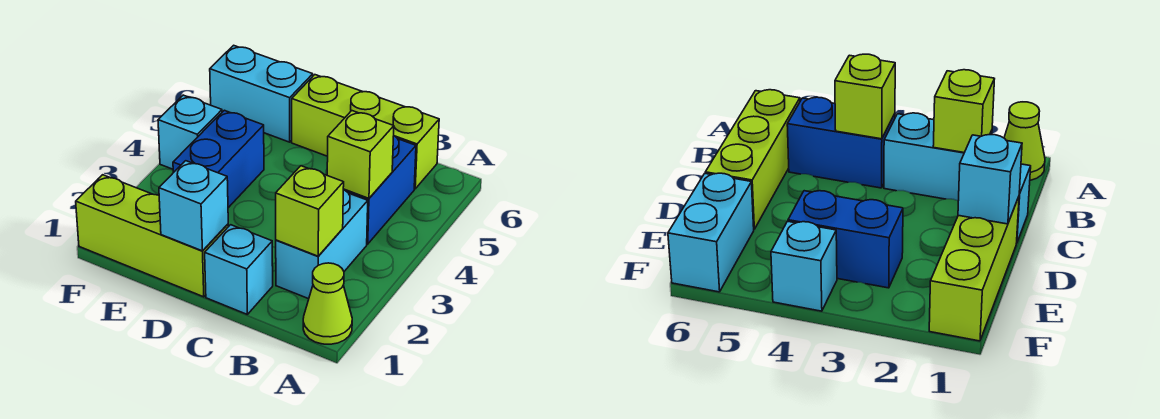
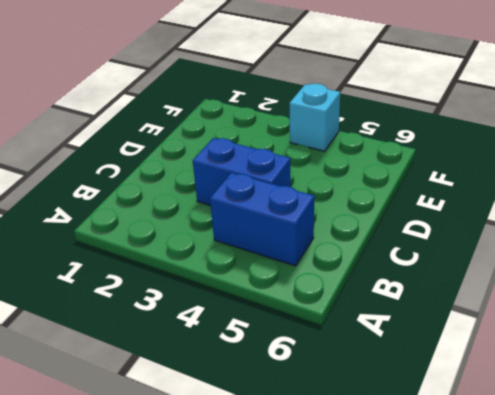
blue 1x2 brick [193,138,291,205] -> blue 1x2 brick moved to [173,110,264,208]
none -> lime 1x1 cone [303,263,352,344]
none -> cyan 1x2 brick [276,190,368,299]
none -> lime 1x3 brick [292,75,439,189]

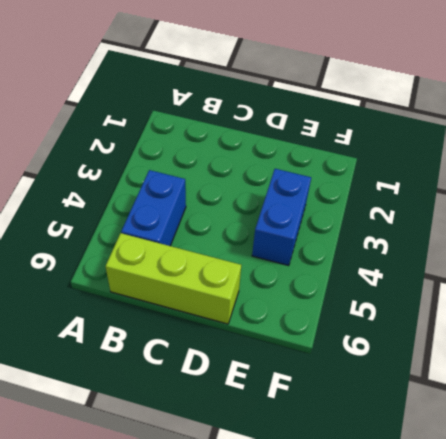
none -> lime 1x1 cone [303,263,352,344]
none -> cyan 1x2 brick [276,190,368,299]
none -> cyan 1x1 brick [205,225,273,314]

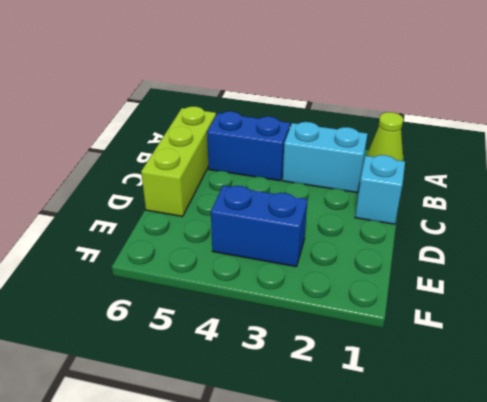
none -> lime 1x3 brick [76,175,228,297]
none -> cyan 1x2 brick [210,45,313,142]
none -> cyan 1x1 brick [158,95,222,169]

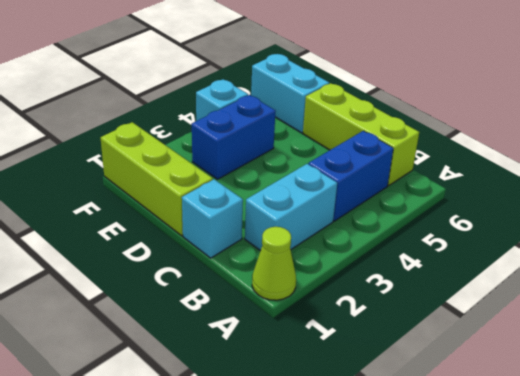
none -> lime 1x1 brick [276,166,344,256]
none -> lime 1x1 brick [327,111,394,198]
none -> cyan 1x1 brick [159,161,228,251]

